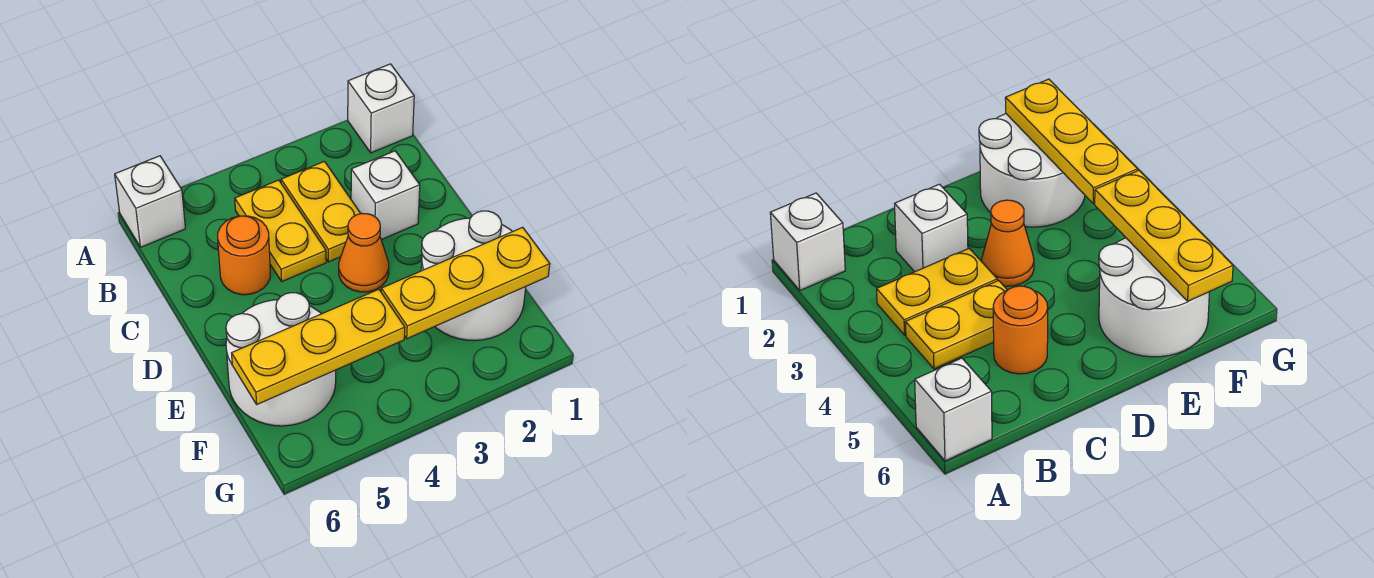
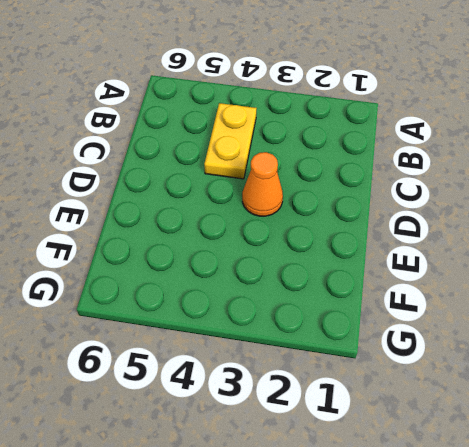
none -> white 1x1 brick [348,64,414,153]
none -> white 1x1 brick [115,156,185,247]

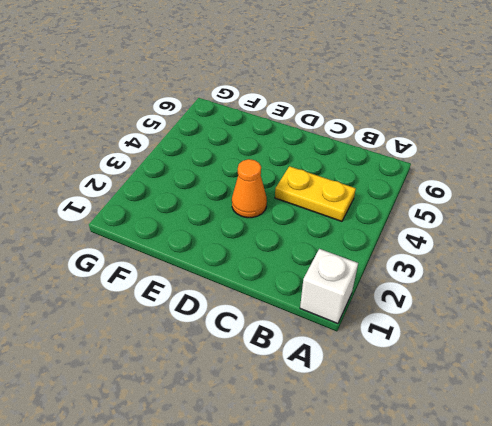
none -> white 1x1 brick [115,156,185,247]
none -> yellow 1x2 plate [281,161,361,262]

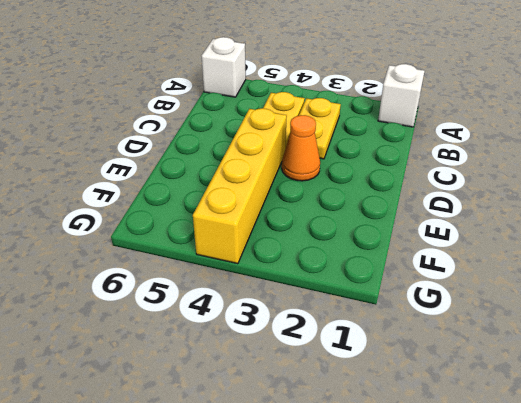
yellow 1x4 brick [193,108,287,264] -> none
none -> white 1x1 brick [351,151,420,240]
none -> orange 1x1 round brick [218,216,270,295]

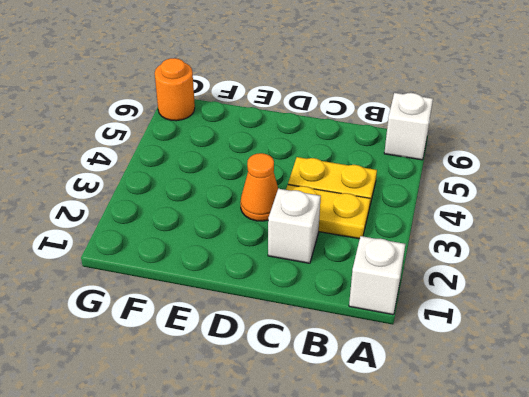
orange 1x1 round brick [155,58,195,121] -> orange 1x1 round brick moved to [218,216,270,295]
none -> white 2x2 round brick [421,211,526,341]
none -> white 2x2 round brick [226,293,336,426]

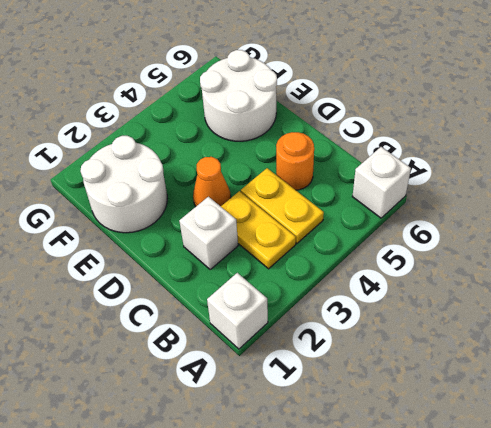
none -> yellow 1x3 plate [381,227,550,339]
none -> yellow 1x3 plate [232,289,405,404]

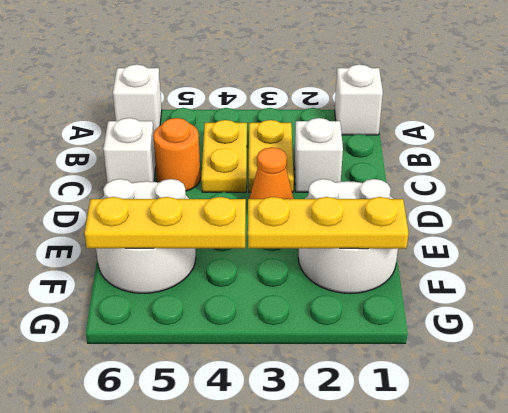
white 1x1 brick [103,118,156,183] -> none

